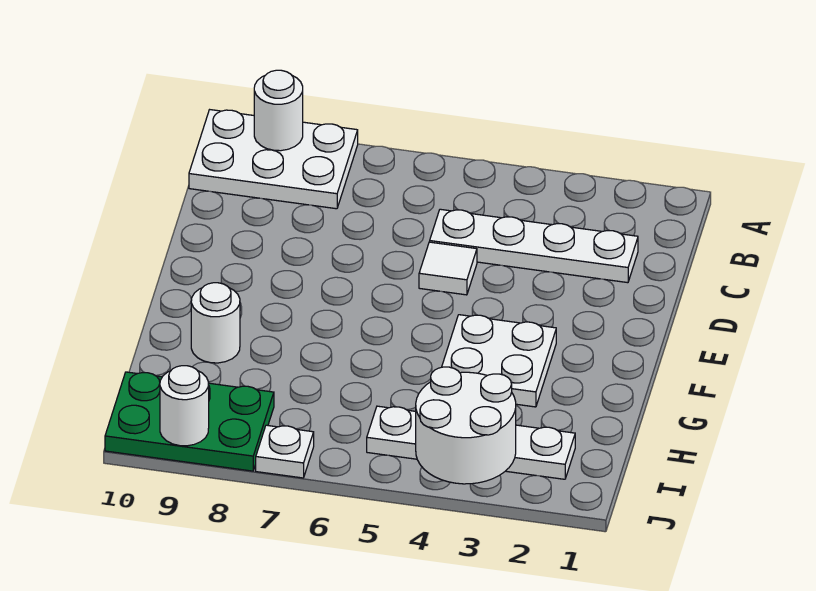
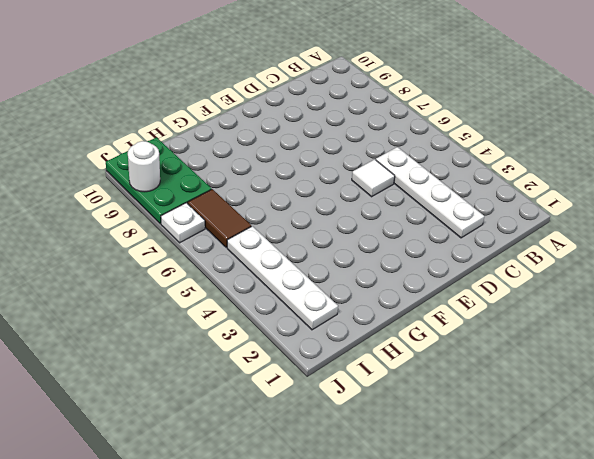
brown 1x2 tile [188,189,251,247] -> none
none -> white 2x3 plate [189,110,358,209]
none -> white 2x2 plate [442,315,556,407]

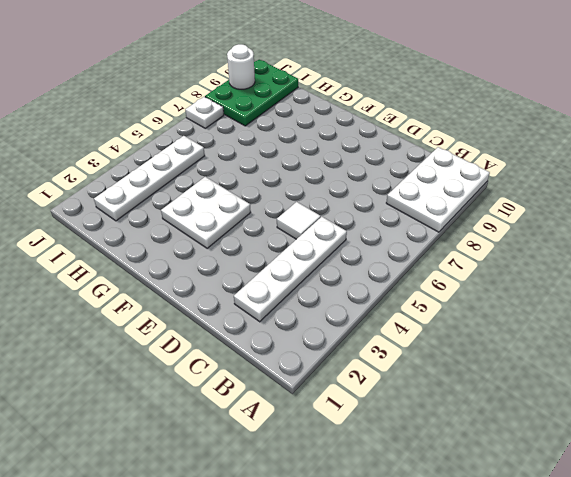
none -> white 1x1 round brick [191,283,240,363]
none -> white 1x1 round brick [254,70,303,151]

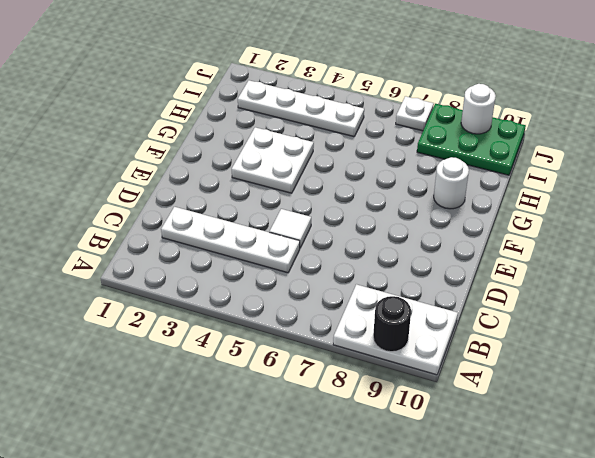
black 1x1 round brick [373,296,411,352] -> white 1x1 round brick [254,70,303,151]
none -> white 2x2 round brick [416,367,516,484]

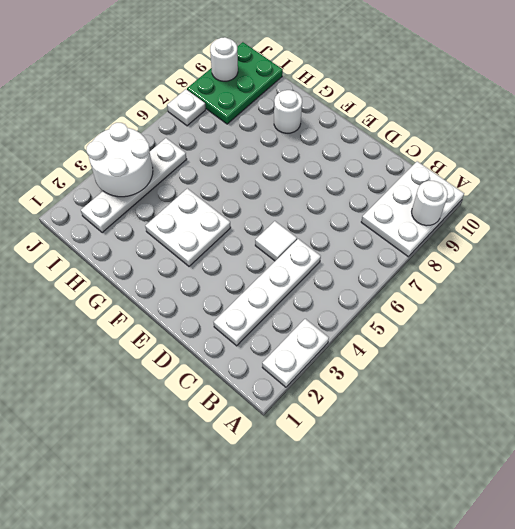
white 1x2 plate [262,319,329,387] -> none

